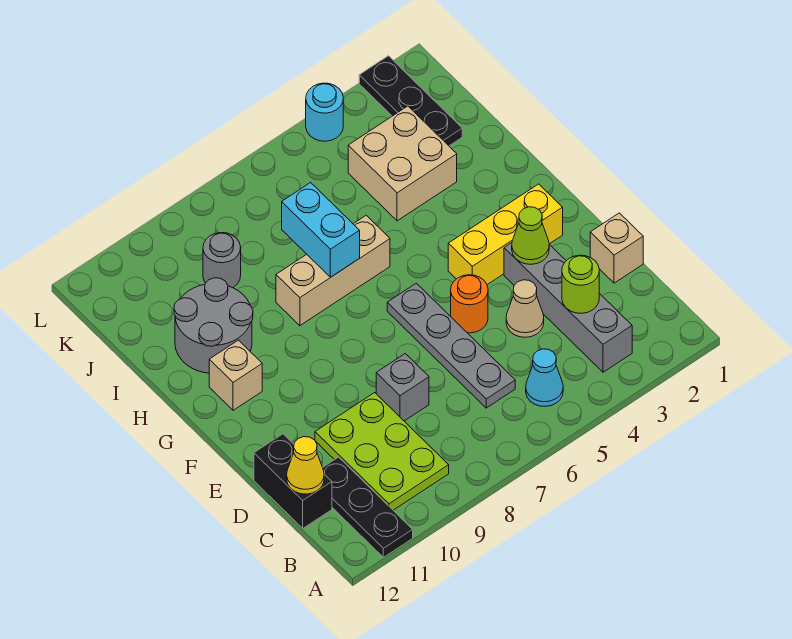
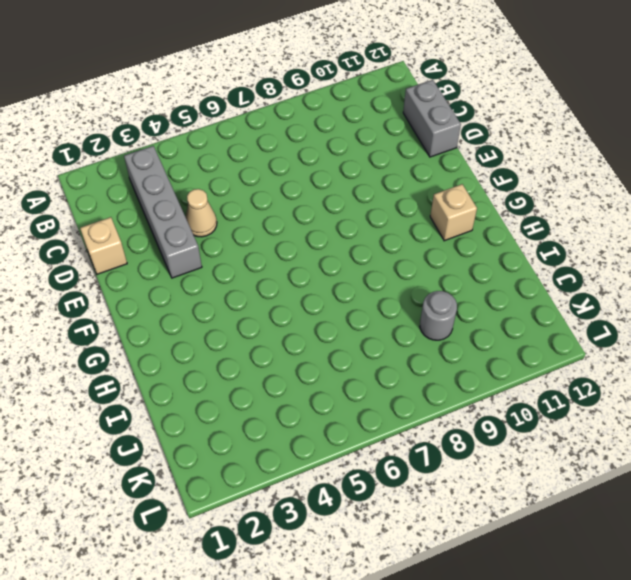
grey 1x2 brick [403,80,461,157] -> black 1x2 brick [254,434,332,528]
none -> black 1x3 plate [323,457,413,557]
none -> cyan 1x1 cone [526,349,563,406]
none -> lime 2x3 plate [315,393,449,510]

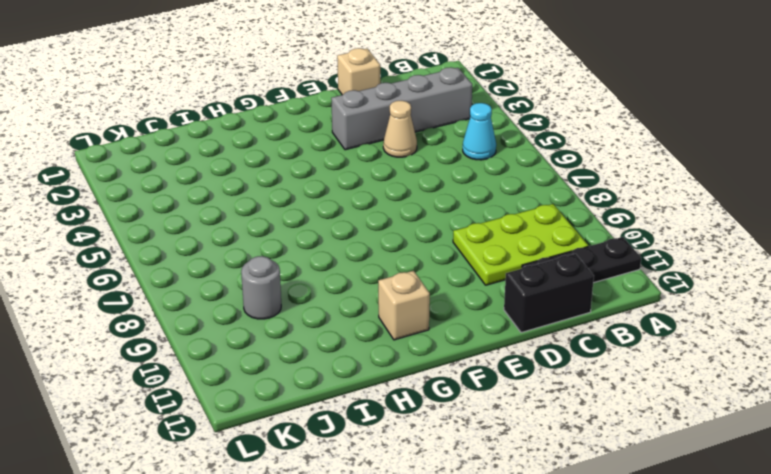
none -> grey 1x4 plate [387,283,515,408]
none -> grey 1x1 brick [376,354,429,421]
none -> orange 1x1 round brick [451,275,488,333]

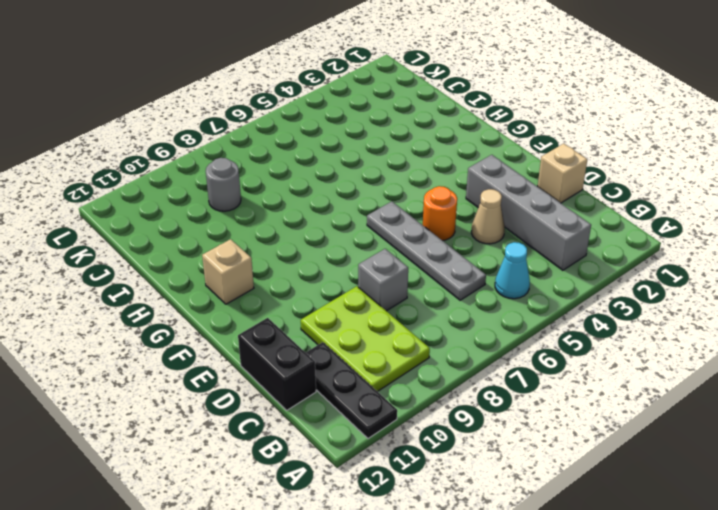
none -> yellow 1x3 brick [448,184,563,285]
none -> tan 1x3 brick [276,215,390,326]
none -> grey 2x2 round brick [174,278,253,373]

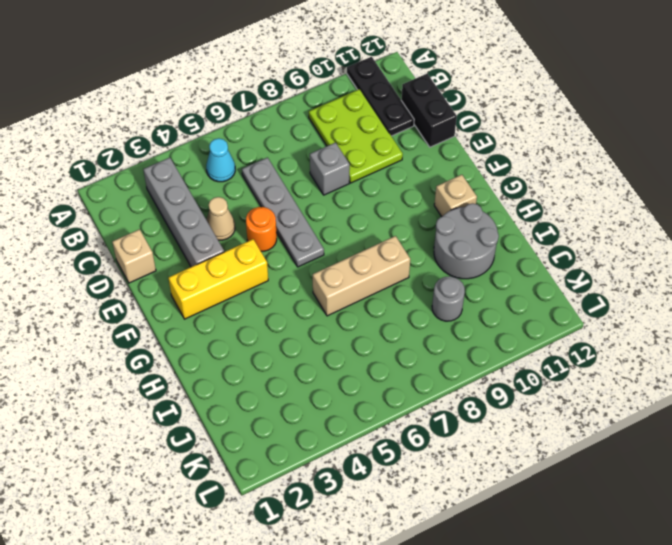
none -> tan 2x2 brick [348,106,457,221]
none -> black 1x3 plate [359,56,462,146]
none -> cyan 1x1 round brick [306,83,343,141]

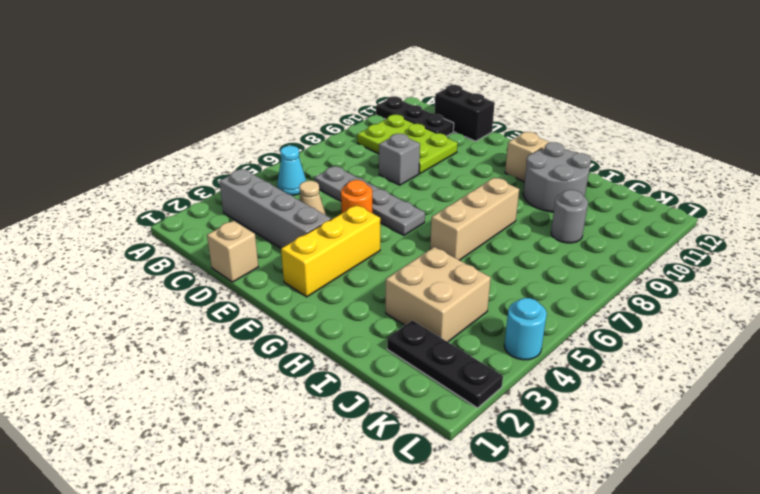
none -> lime 1x1 round brick [562,255,599,313]
none -> yellow 1x1 cone [287,437,324,494]
none -> lime 1x1 cone [512,207,549,264]

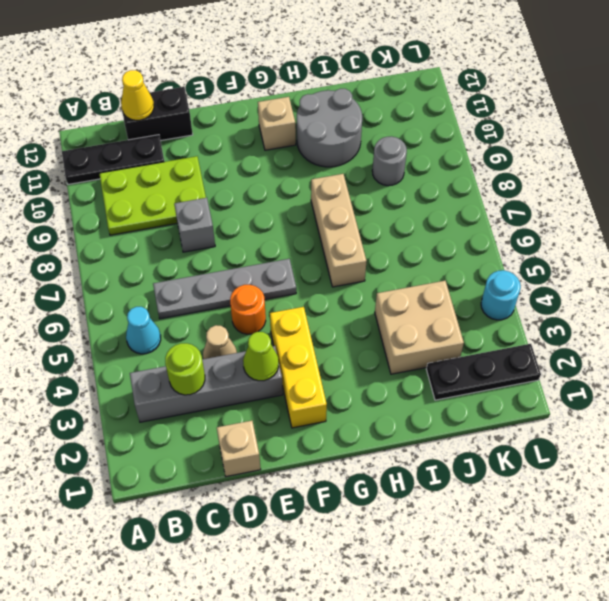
none -> cyan 1x2 brick [282,183,360,277]

